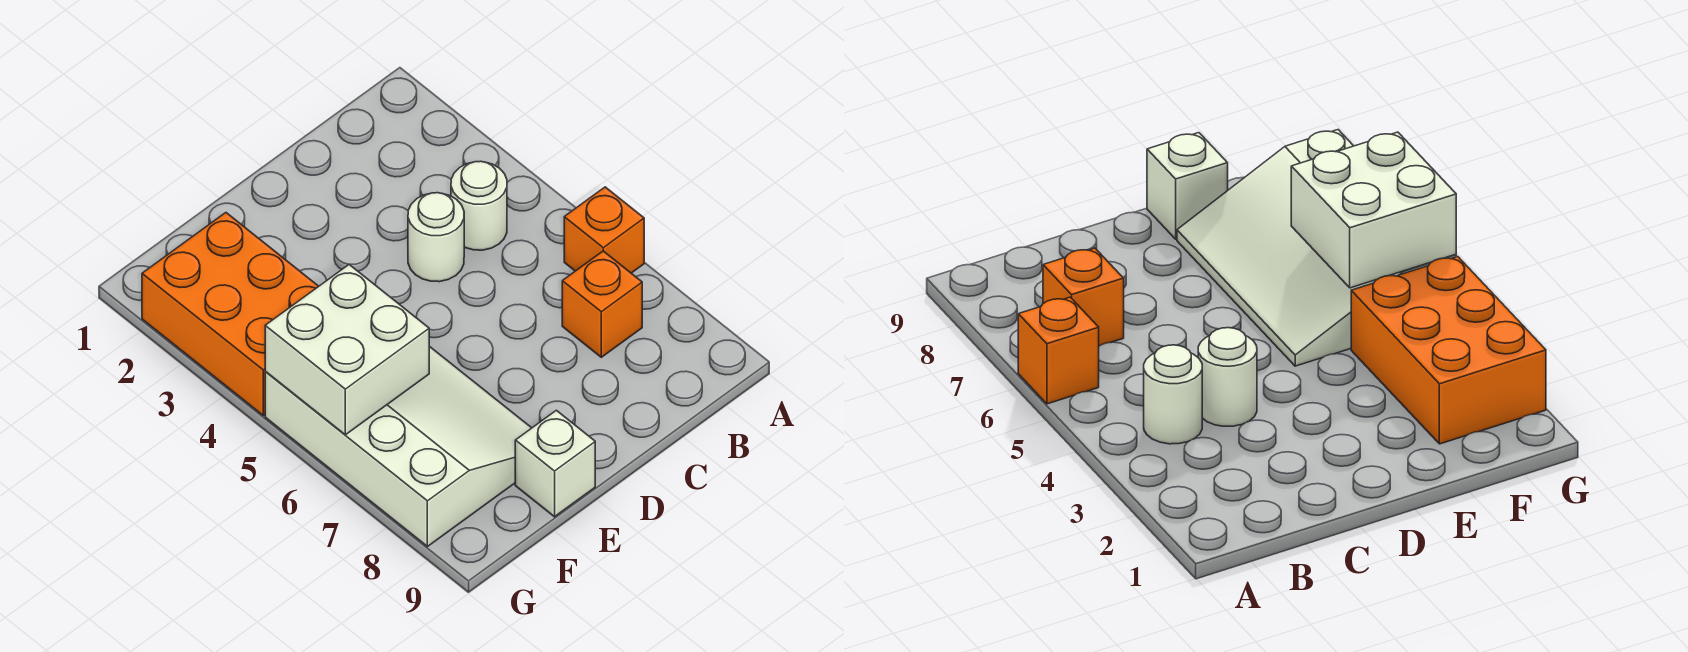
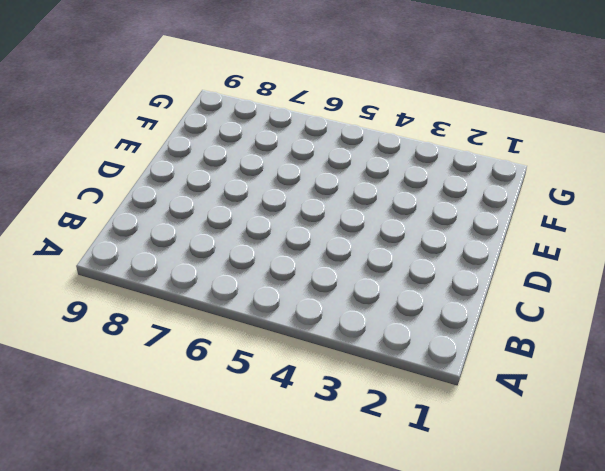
none -> orange 1x1 brick [564,187,644,273]
none -> white 1x1 round brick [451,161,507,250]

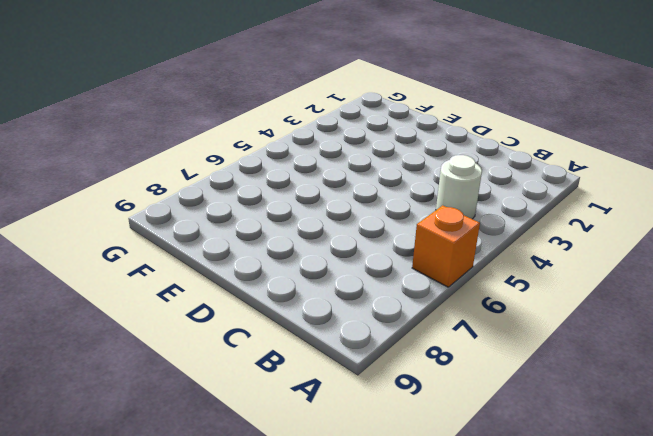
none -> orange 1x1 brick [562,251,642,357]
none -> white 1x1 round brick [408,193,464,282]

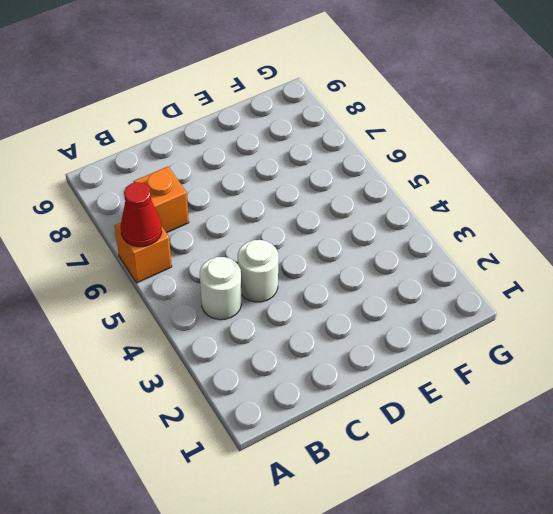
red 1x1 cone [121,182,162,247] -> none
none -> white 3x4 slope [265,346,531,547]
none -> white 1x1 brick [515,410,595,517]

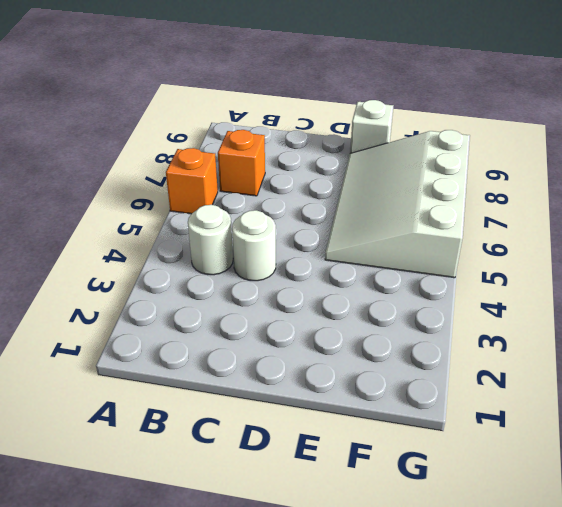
none -> orange 2x3 brick [142,213,319,415]
none -> white 2x2 brick [265,265,429,435]

